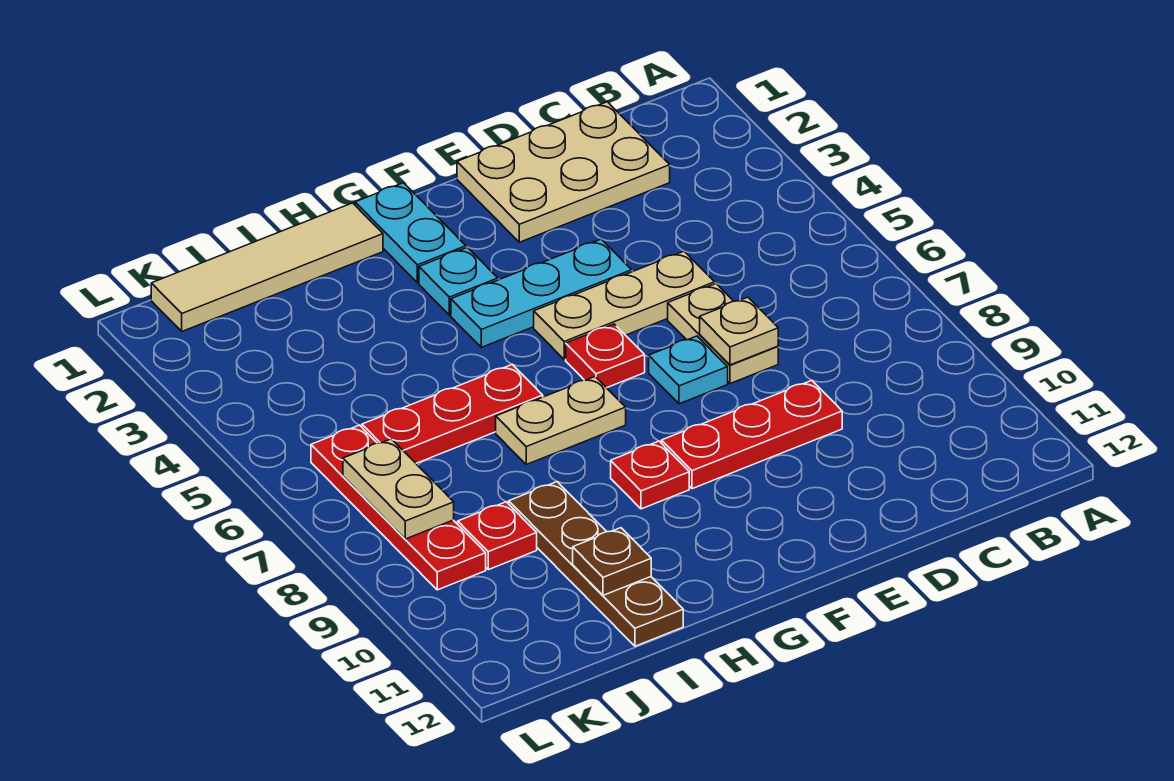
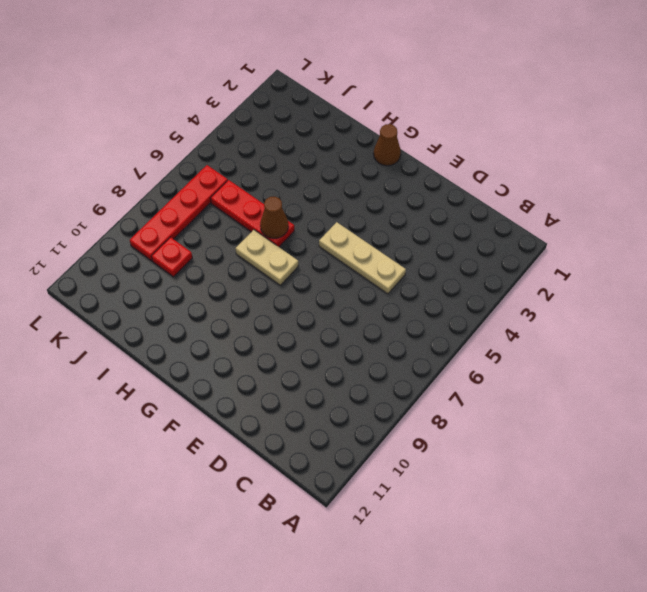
brown 1x1 cone [374,124,401,166] -> cyan 1x2 plate [355,183,466,283]
brown 1x1 cone [260,197,288,238] -> none
none -> tan 2x3 plate [457,102,670,242]
none -> tan 1x2 plate [668,284,778,384]
none -> red 1x3 plate [662,380,842,489]

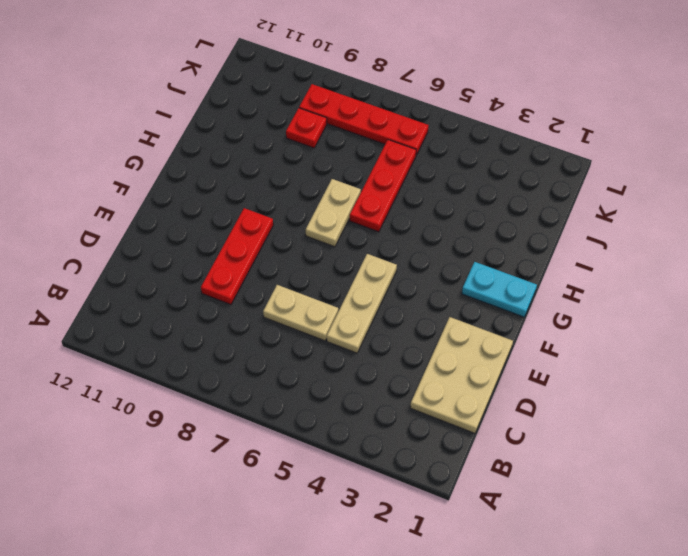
none -> cyan 1x3 plate [451,239,632,347]
none -> cyan 1x1 plate [649,336,728,404]
none -> red 1x1 plate [566,324,645,388]

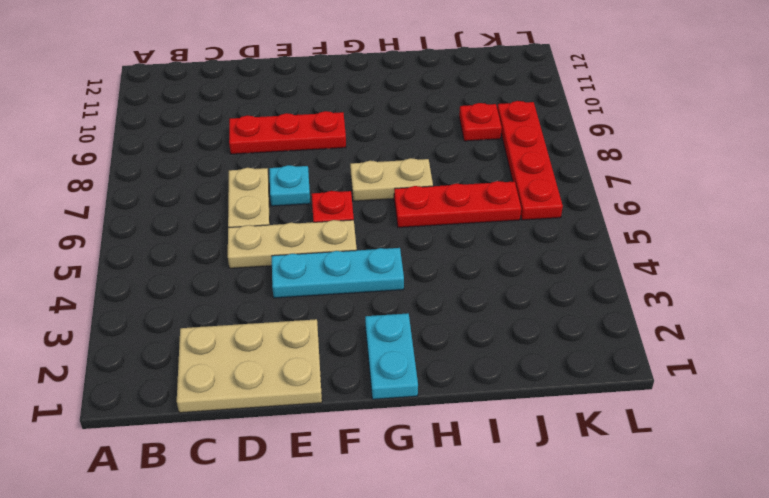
none -> cyan 1x1 plate [419,247,498,315]
none -> red 1x1 plate [611,441,689,509]
none -> tan 1x4 tile [151,203,383,331]

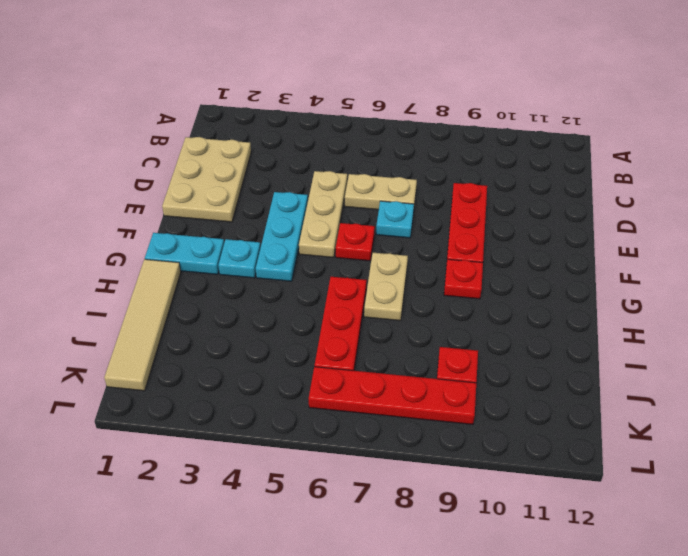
none -> brown 1x4 plate [509,482,683,646]
none -> tan 1x1 plate [700,297,778,365]
none -> brown 1x1 plate [573,528,651,595]

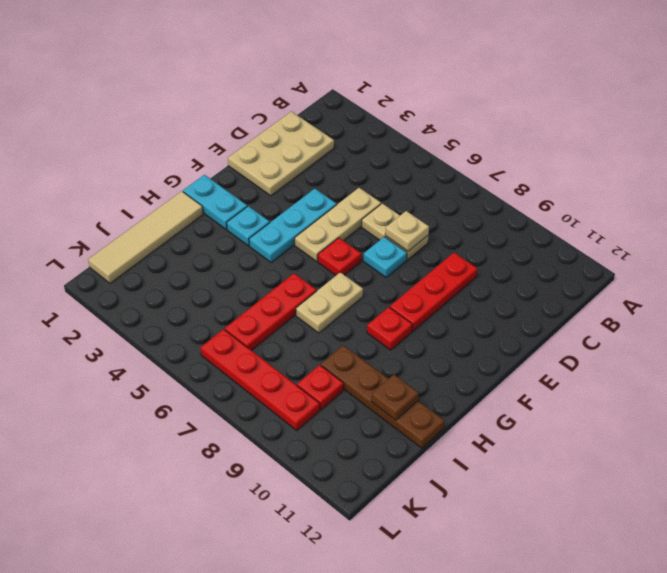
none -> tan 1x2 plate [343,439,454,539]

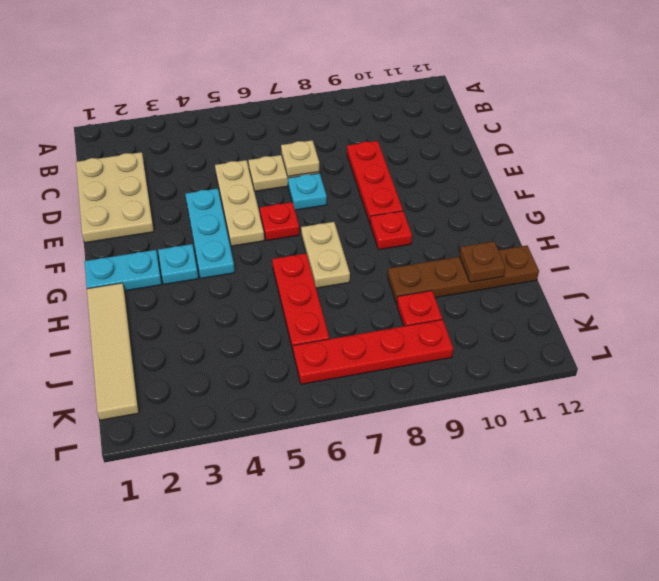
none -> tan 1x2 plate [343,439,454,539]

